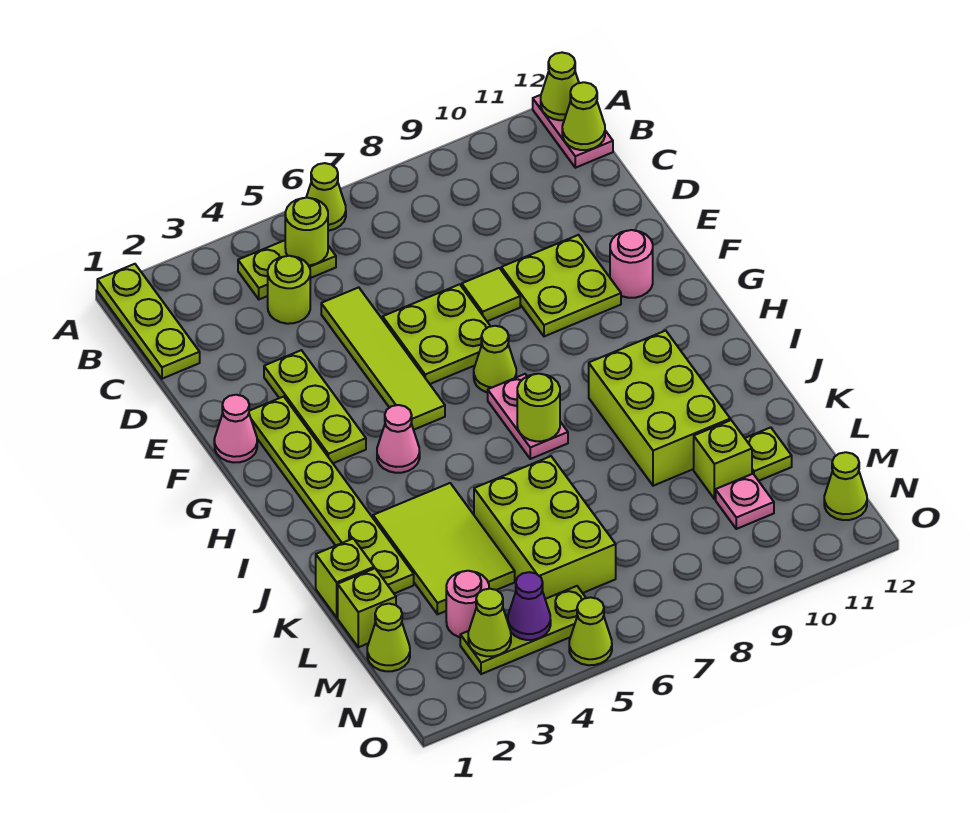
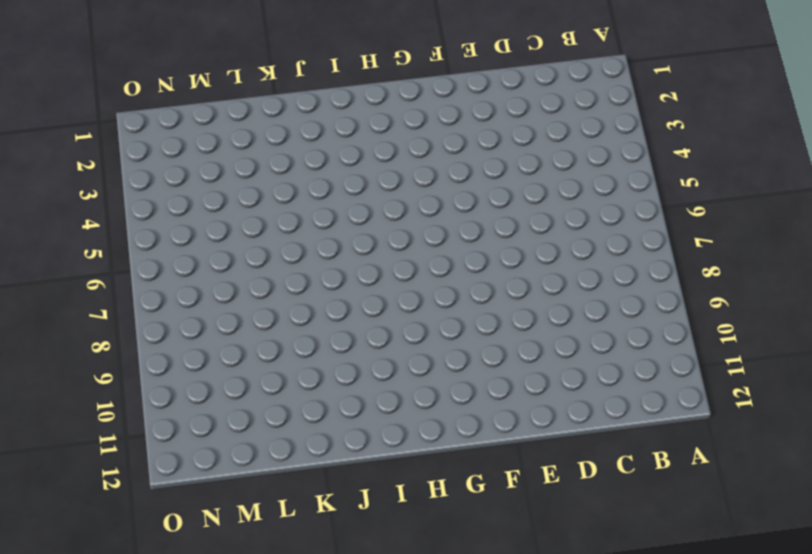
none -> lime 1x3 plate [97,264,200,379]
none -> lime 1x1 cone [306,163,346,231]
none -> pink 1x2 plate [533,95,613,168]
none -> lime 1x2 plate [238,240,336,299]

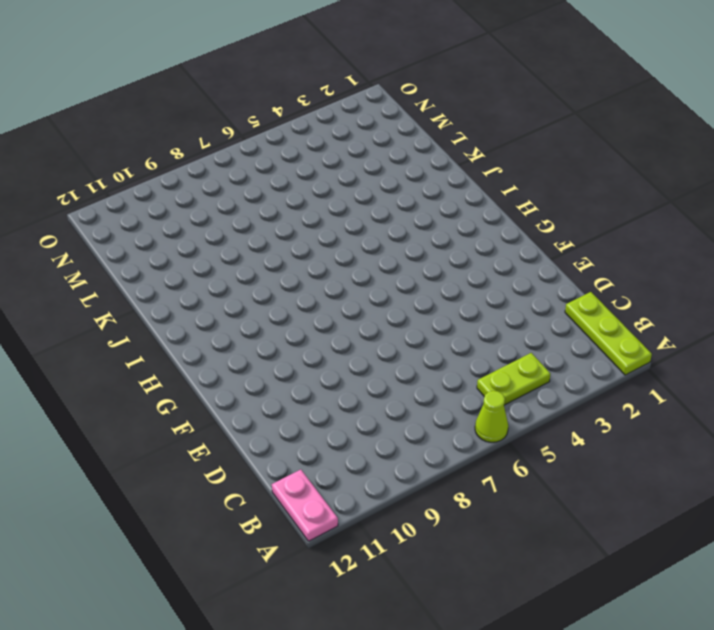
none -> lime 1x1 round brick [268,256,310,324]
none -> lime 1x4 tile [321,287,445,430]
none -> lime 1x3 plate [264,350,366,463]
none -> lime 2x2 plate [383,284,491,384]

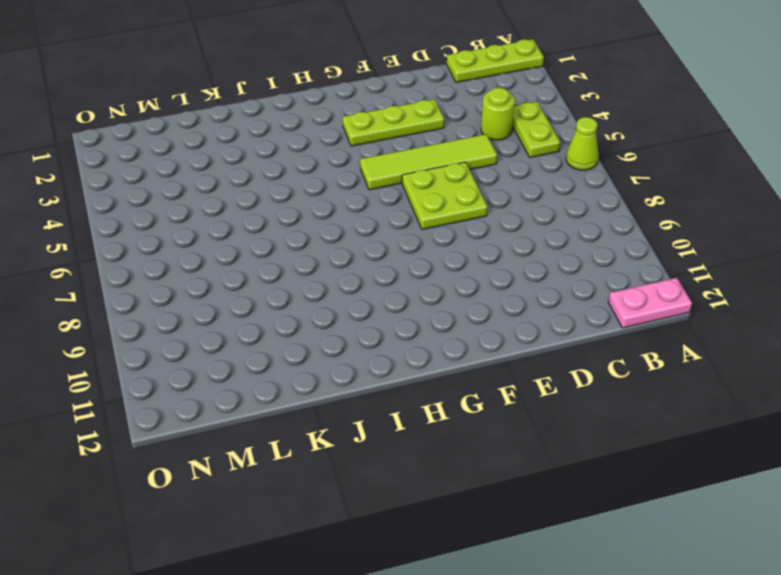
none -> lime 1x1 tile [462,268,520,321]
none -> lime 2x2 plate [501,235,621,336]
none -> pink 1x1 cone [214,395,257,462]
none -> lime 1x6 plate [249,397,414,594]

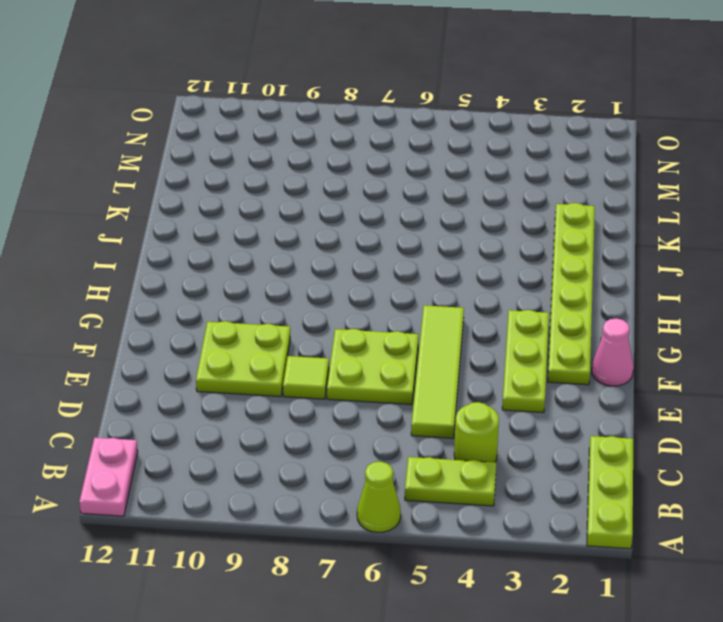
none -> pink 1x1 round brick [610,230,653,298]
none -> lime 1x1 cone [474,326,516,392]
none -> pink 1x1 cone [377,405,420,473]
none -> pink 1x2 plate [488,374,568,459]

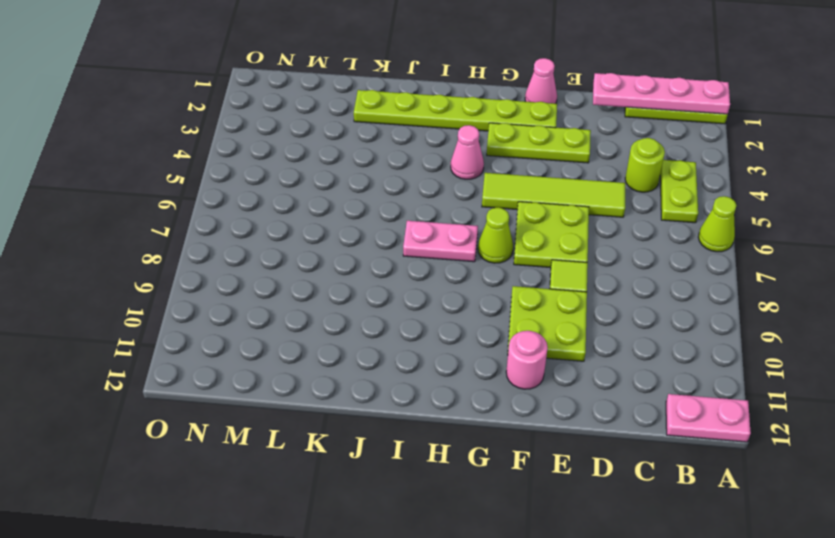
pink 1x4 plate [593,73,730,114] -> none
none -> lime 2x3 brick [589,331,730,486]
none -> lime 2x3 tile [373,483,515,614]
none -> lime 1x1 brick [316,538,374,617]
none -> lime 2x3 brick [474,456,616,599]

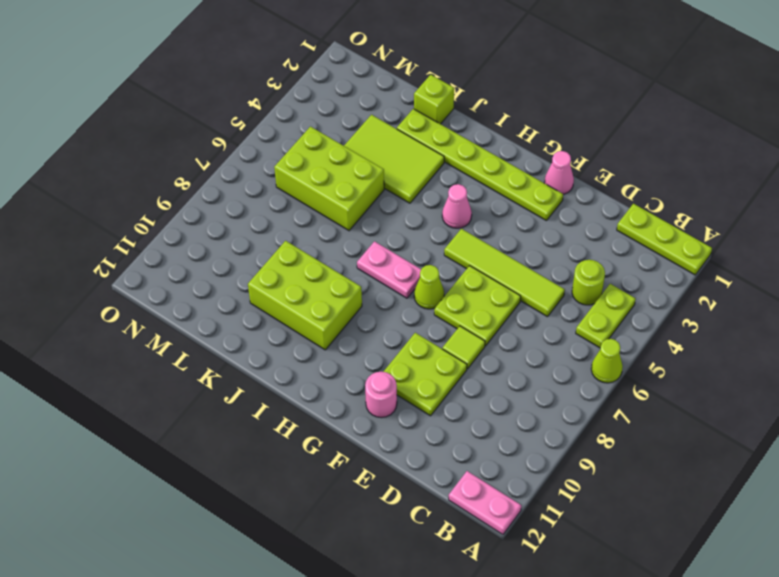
none -> lime 1x3 plate [264,350,366,463]
none -> lime 1x1 brick [338,568,396,647]
none -> lime 1x1 brick [694,420,752,499]
none -> lime 1x1 plate [745,427,792,481]

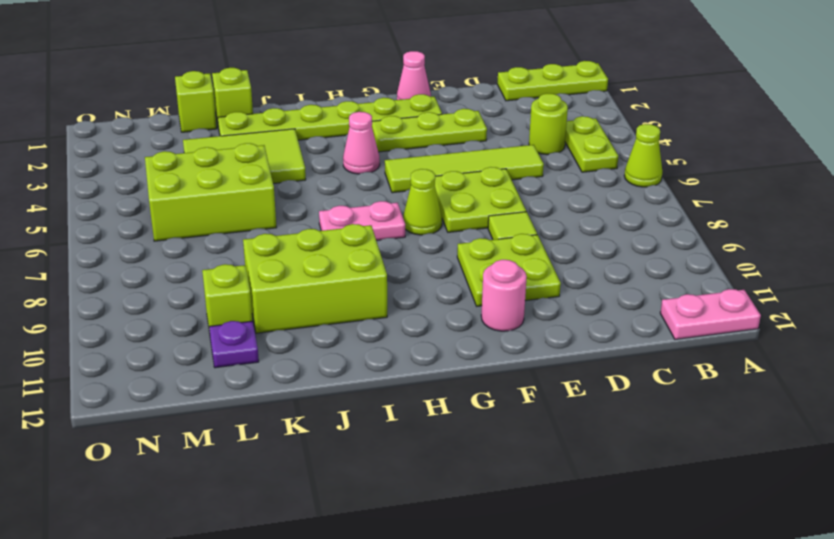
purple 1x1 plate [209,321,259,368] -> lime 1x1 plate [745,427,792,481]
none -> lime 1x1 cone [367,604,410,671]
none -> pink 1x1 round brick [446,571,489,637]
none -> pink 1x1 plate [716,474,774,529]
none -> lime 1x3 plate [460,586,586,674]

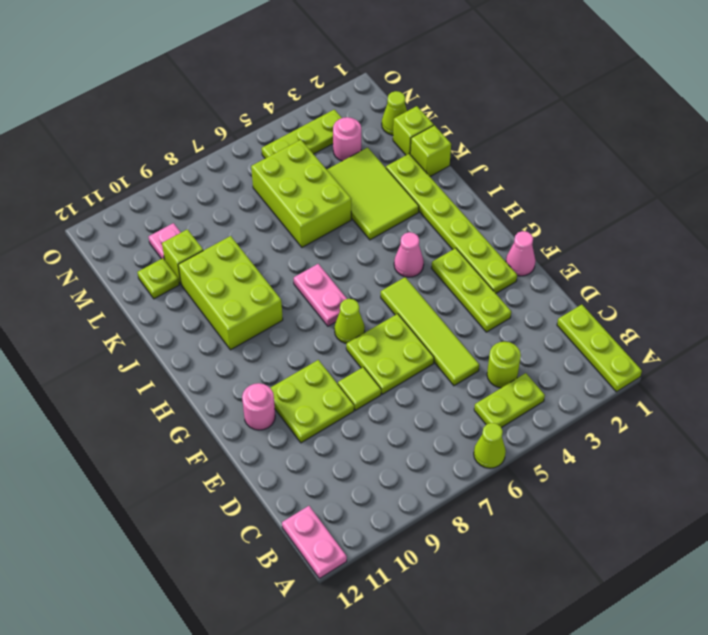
none -> lime 1x1 cone [824,452,867,520]
none -> lime 1x1 cone [569,597,612,665]
none -> lime 1x1 cone [541,53,579,120]
none -> lime 1x1 round brick [285,198,328,265]

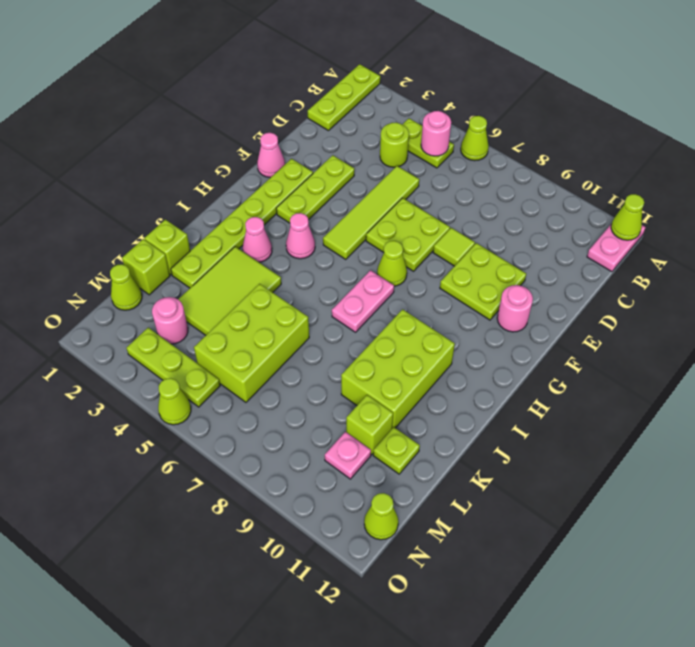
pink 1x1 round brick [421,111,451,156] -> lime 1x1 round brick [285,198,328,265]
pink 1x1 cone [243,217,272,262] -> none
none -> lime 1x1 cone [562,82,605,150]
none -> lime 1x1 round brick [517,374,560,441]
none -> lime 1x1 cone [468,589,511,656]
none -> purple 1x1 cone [508,572,551,640]

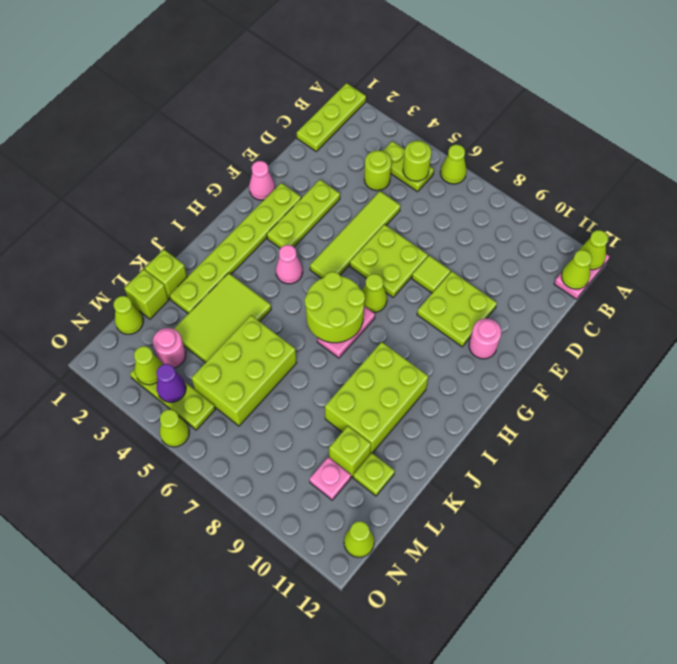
lime 2x2 round brick [305,272,365,343] -> lime 1x1 round brick [517,374,560,441]

